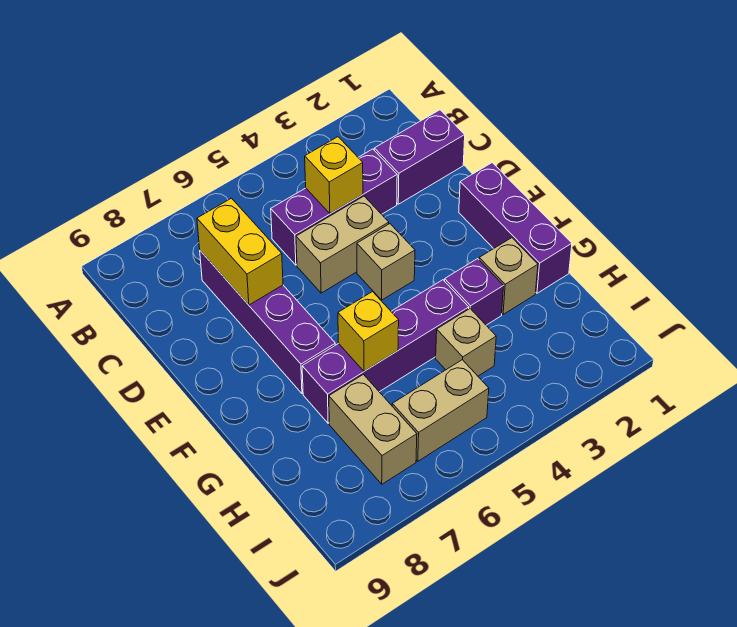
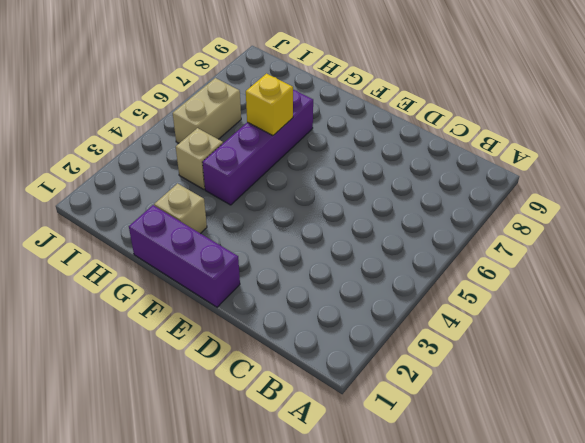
none -> purple 1x2 brick [374,110,465,204]
none -> purple 1x3 brick [271,149,397,265]
none -> purple 1x4 brick [200,251,335,394]

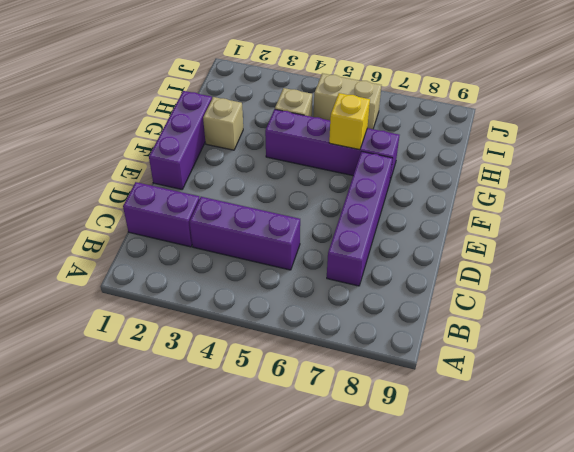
none -> tan 1x2 brick [296,196,389,293]
none -> tan 1x1 brick [357,224,415,300]
none -> purple 1x1 brick [445,259,504,325]

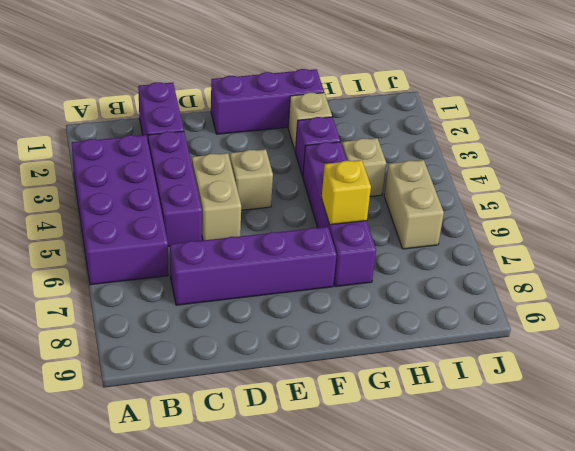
purple 2x4 brick [72,135,168,285] -> none
none -> tan 1x2 brick [329,375,417,484]
none -> yellow 1x1 brick [305,137,363,214]
none -> yellow 1x2 brick [197,198,283,305]

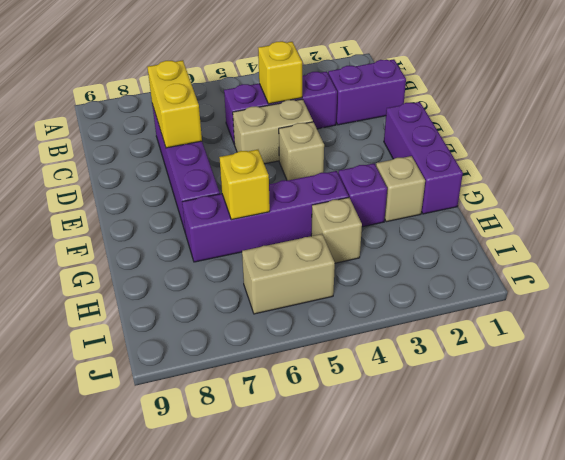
none -> tan 1x2 brick [329,375,417,484]

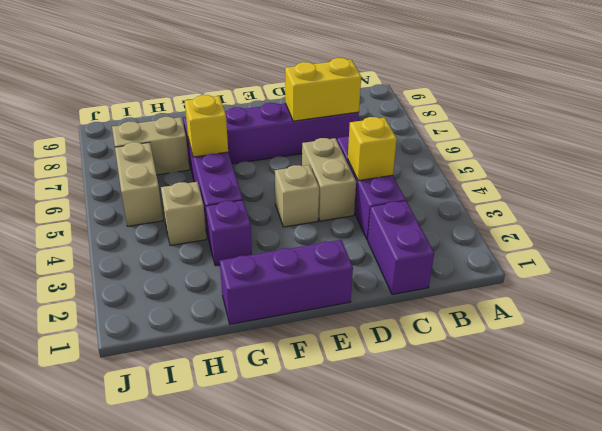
none -> tan 1x1 brick [479,238,538,314]

